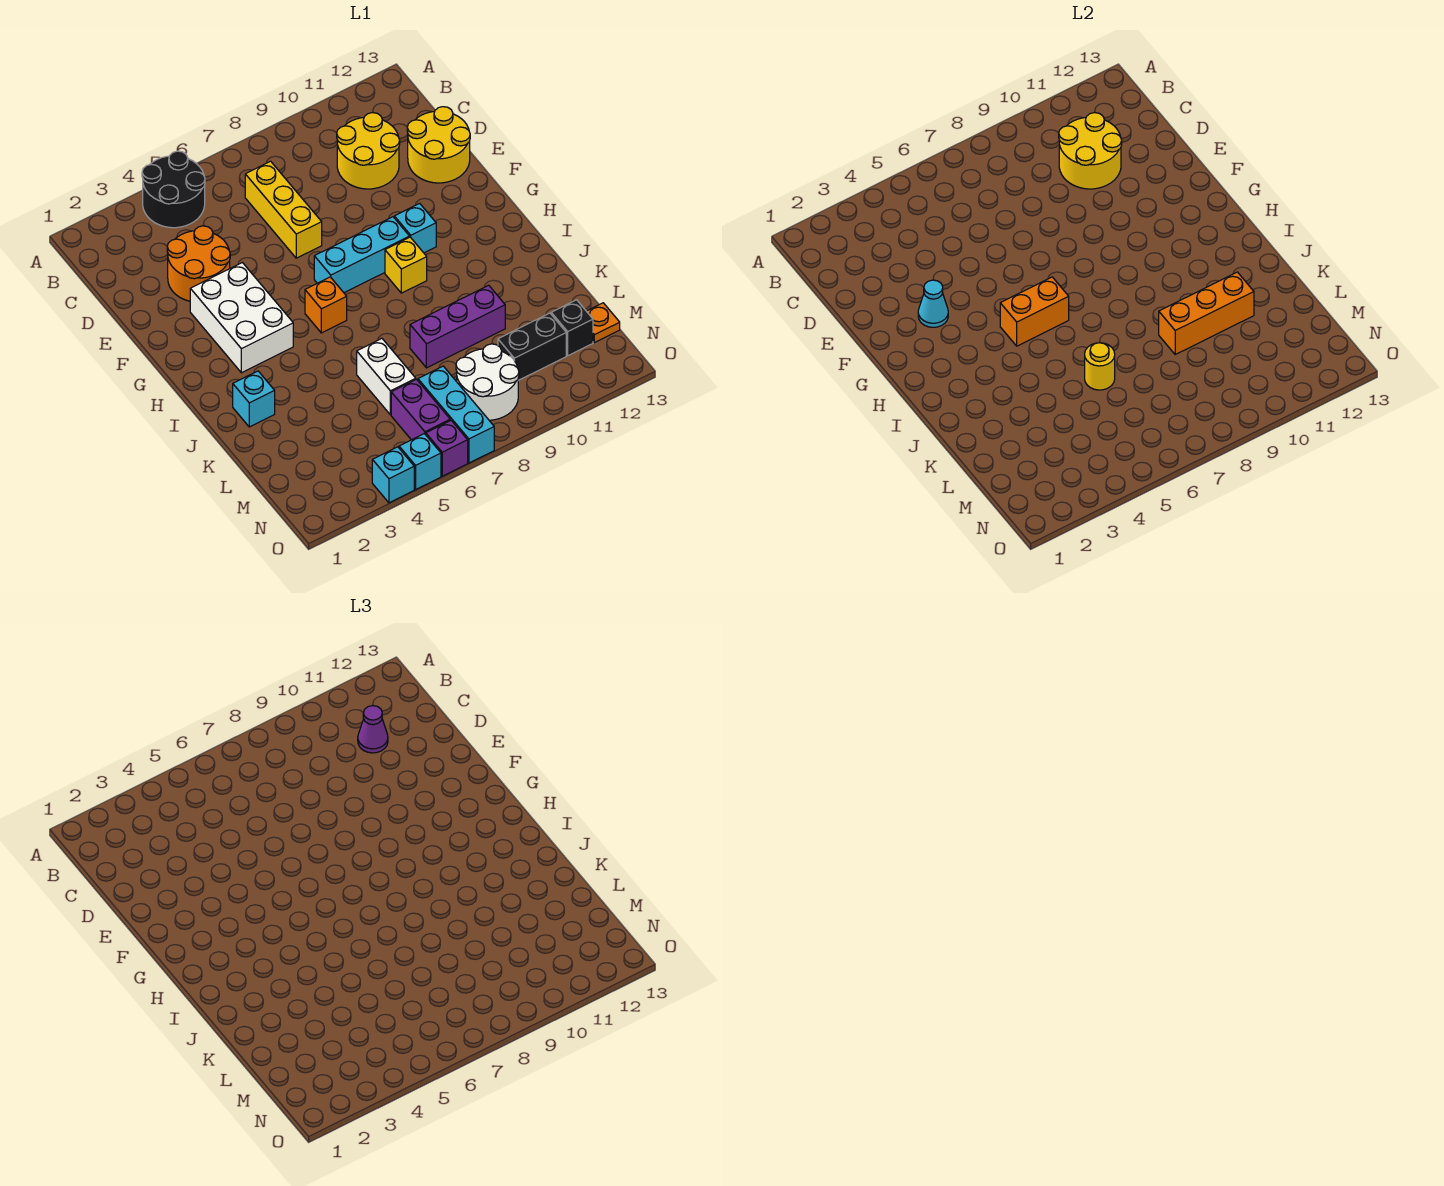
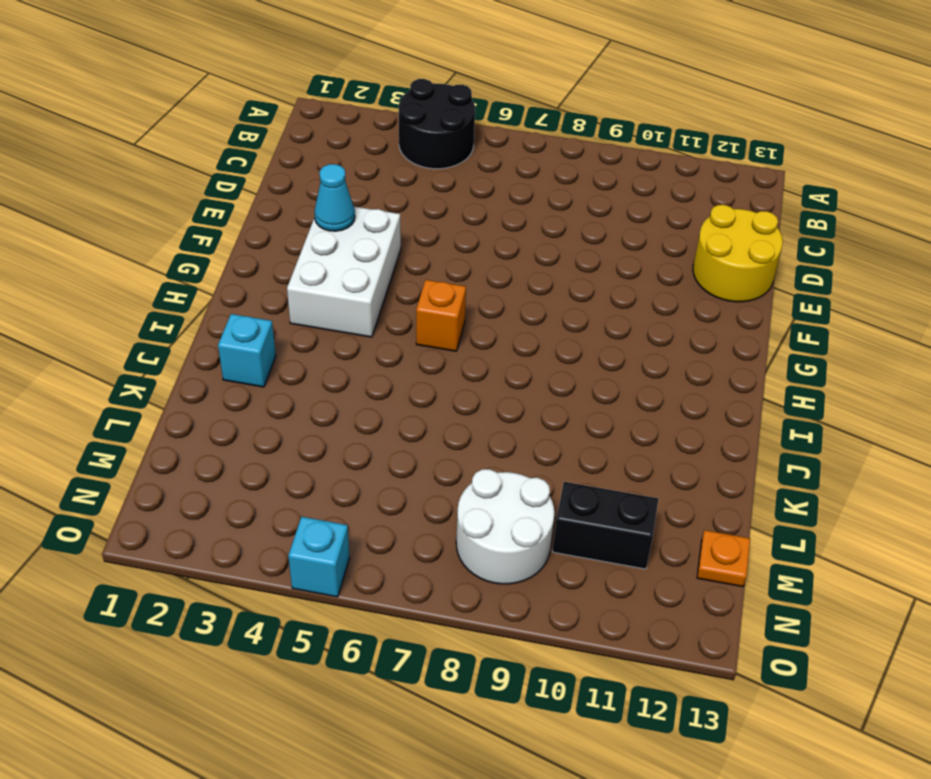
none -> yellow 1x3 brick [245,161,322,258]
none -> yellow 2x2 round brick [337,113,400,189]
none -> orange 2x2 round brick [167,226,230,301]

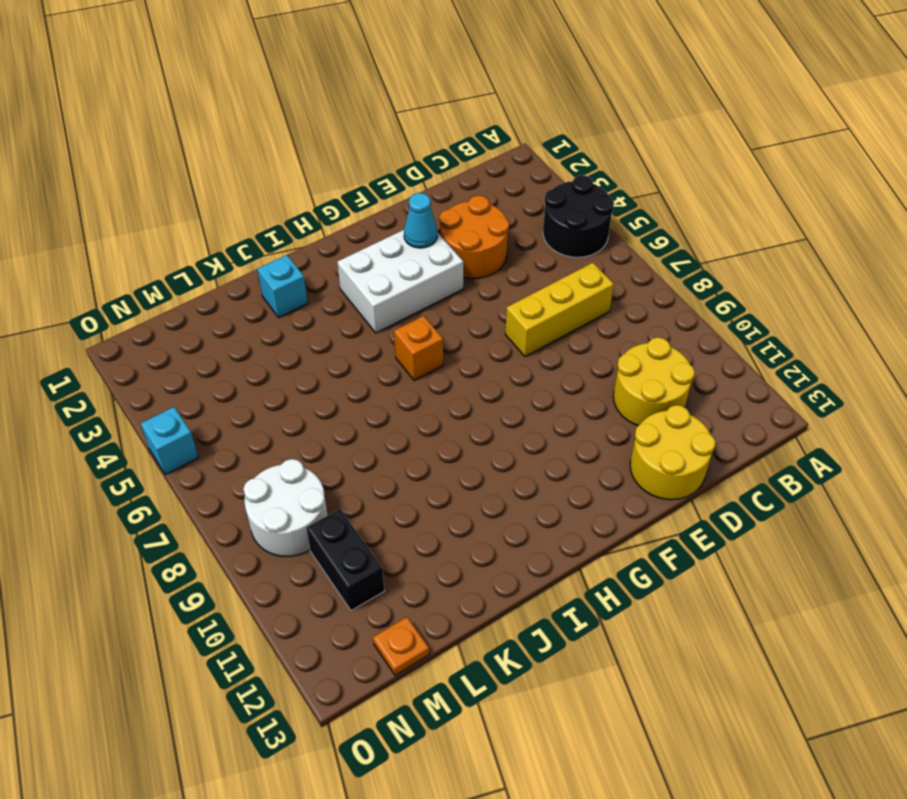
none -> cyan 1x3 brick [314,217,410,293]
none -> cyan 1x1 brick [394,203,436,253]
none -> yellow 1x1 brick [385,237,427,293]

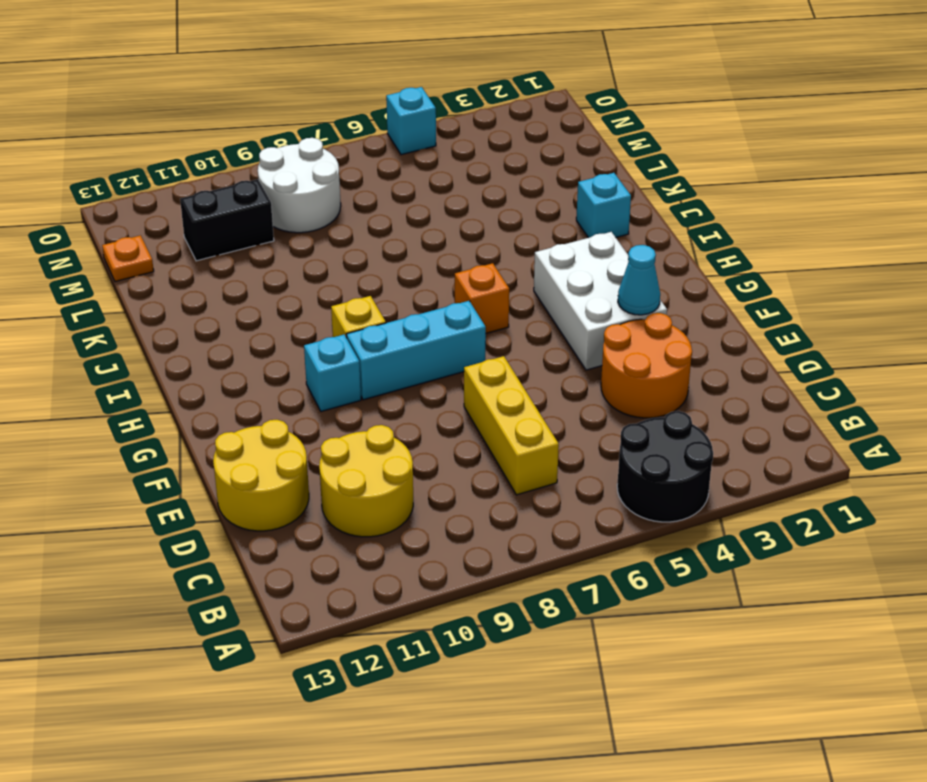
none -> white 1x2 brick [357,339,416,415]
none -> purple 1x3 brick [410,285,505,368]
none -> purple 1x2 brick [391,379,450,440]

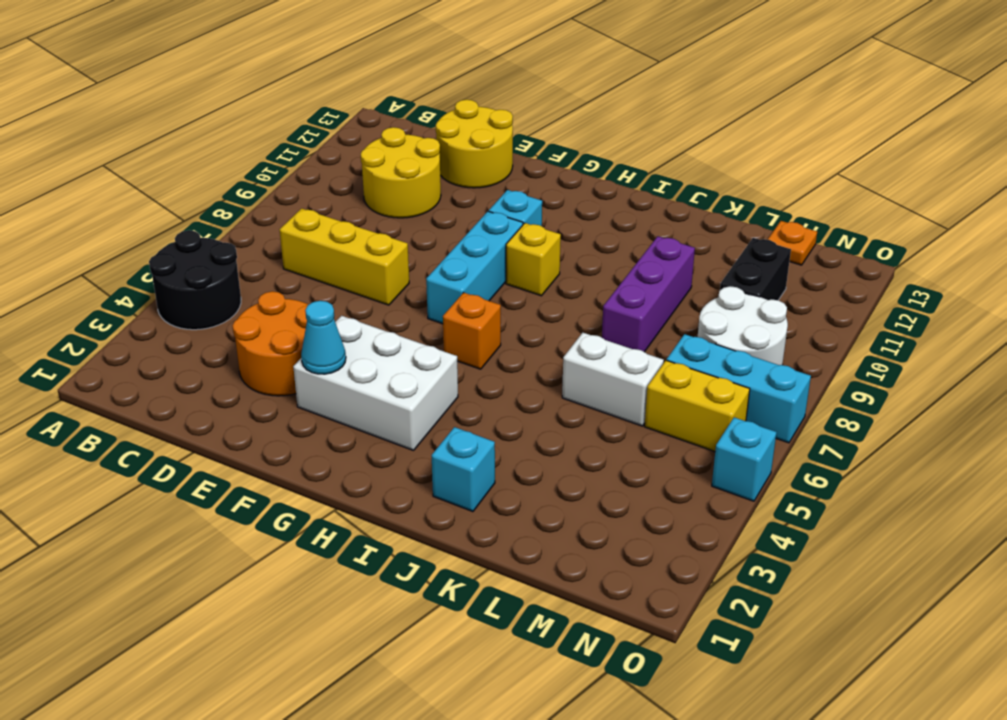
yellow 1x2 brick [645,360,750,452] -> purple 1x2 brick [391,379,450,440]
none -> black 1x1 brick [551,300,593,356]
none -> cyan 1x1 brick [372,447,414,503]
none -> purple 1x1 brick [426,420,468,476]

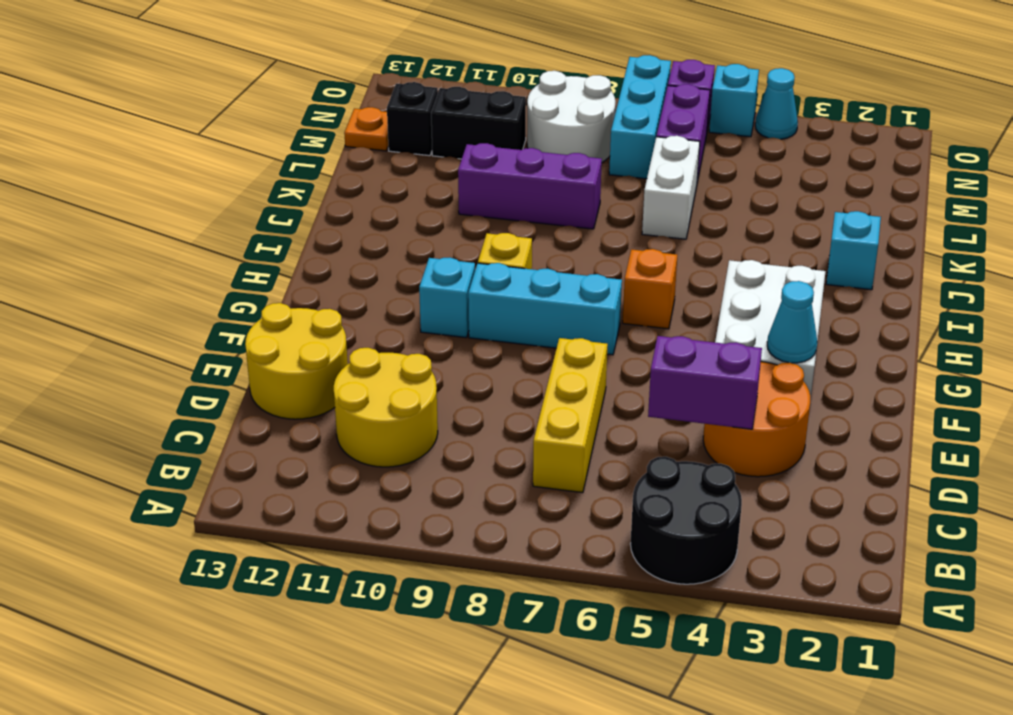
purple 1x2 brick [648,336,762,429] -> none
cyan 1x1 cone [755,68,798,139] -> cyan 1x1 brick [372,447,414,503]
none -> yellow 2x2 round brick [1059,113,1122,189]
none -> orange 1x2 brick [1000,277,1069,346]
none -> yellow 1x1 round brick [1085,343,1115,390]

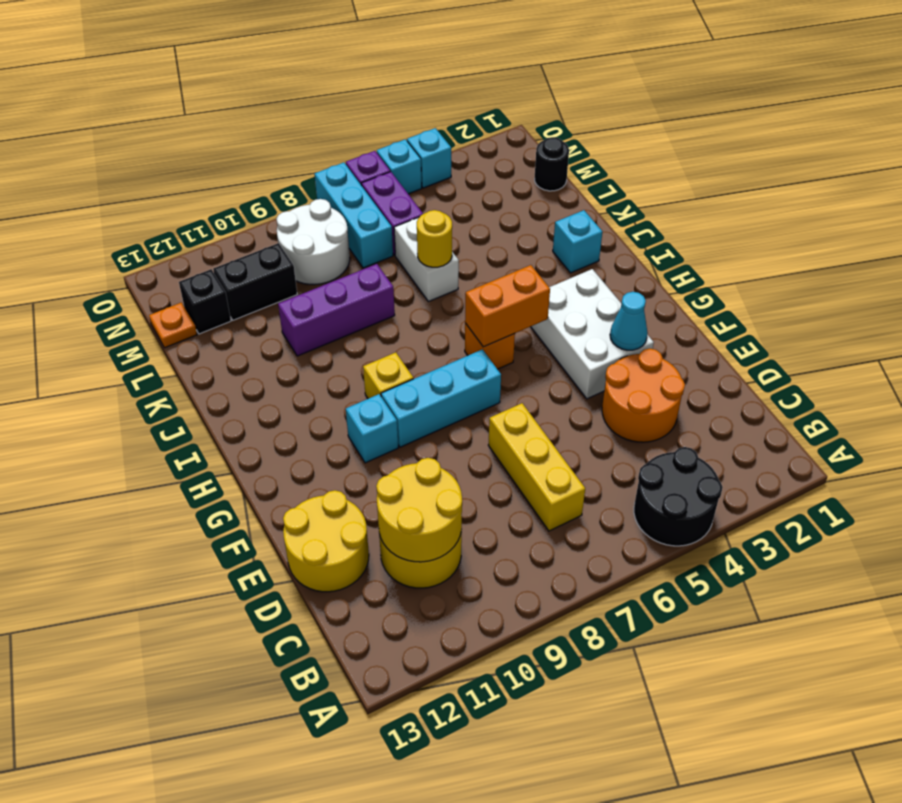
black 1x1 round brick [535,137,569,191] -> none
none -> orange 1x3 brick [1159,272,1254,354]
none -> purple 1x1 cone [358,706,388,753]

